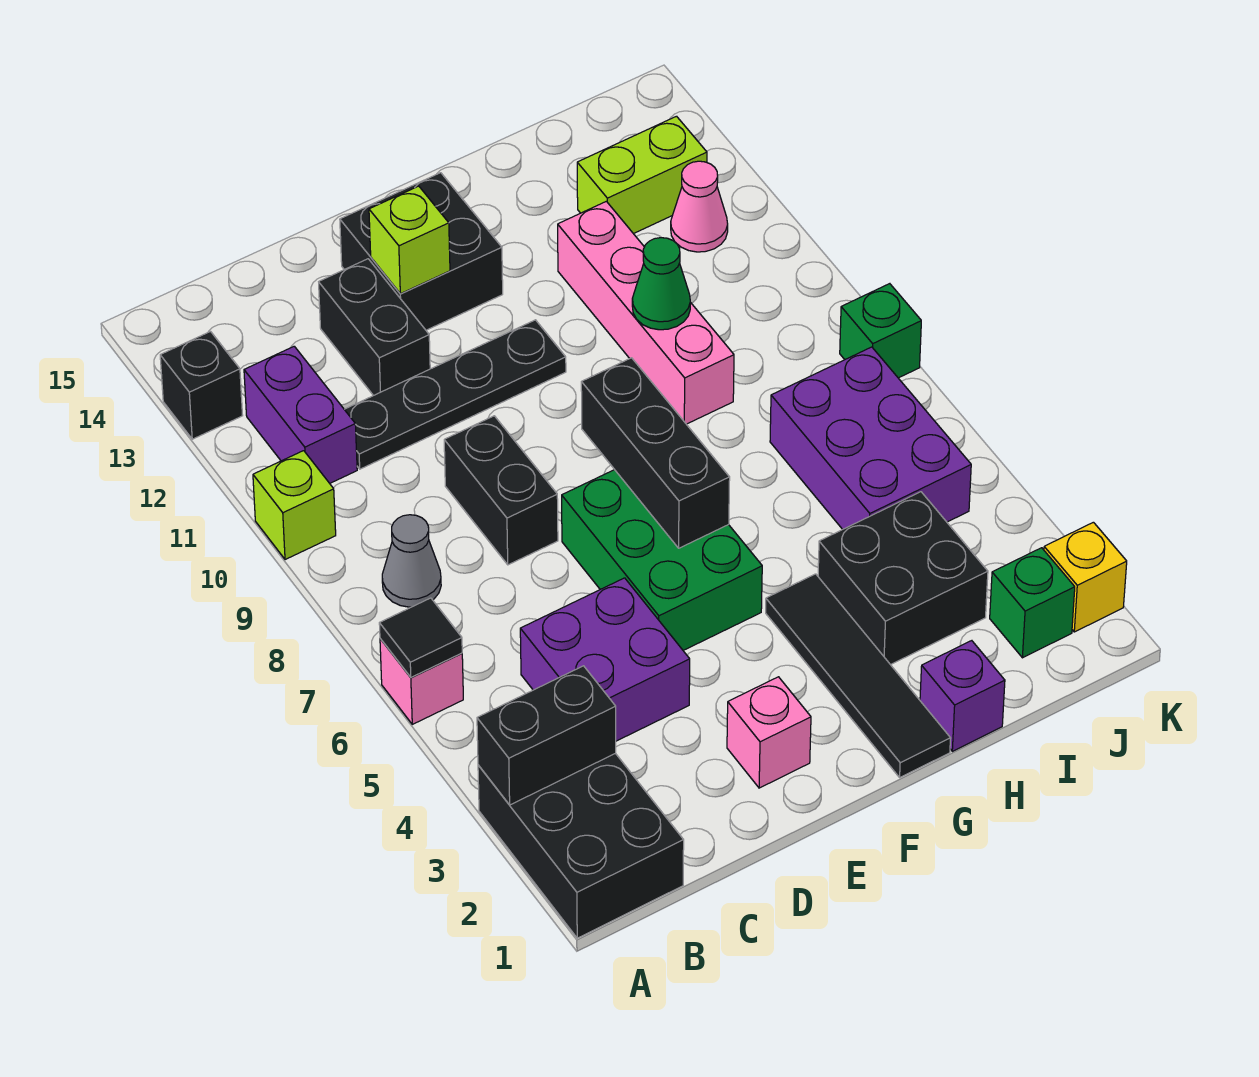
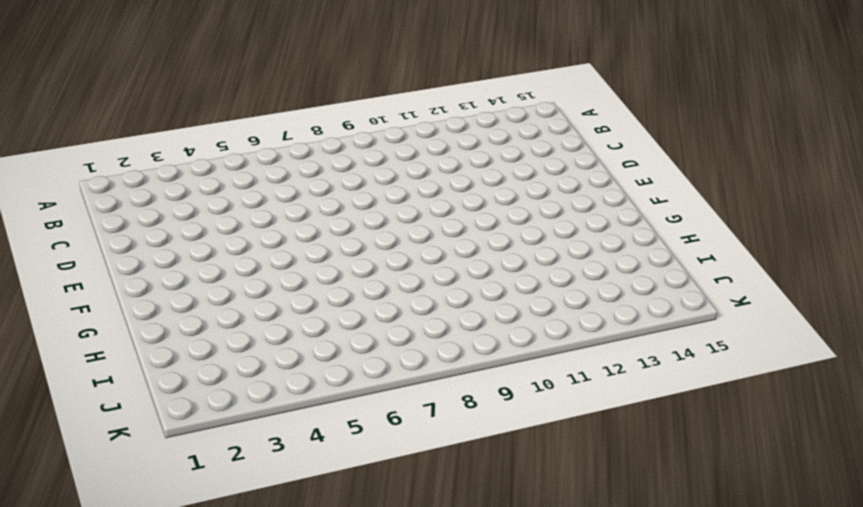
none -> black 2x3 brick [478,753,684,938]
none -> pink 1x1 brick [380,639,463,724]
none -> lime 1x1 brick [253,451,336,560]

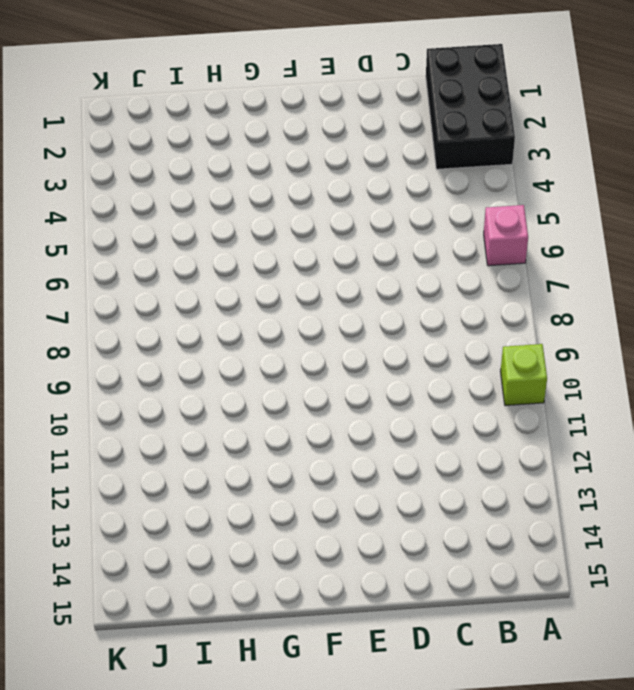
none -> black 1x1 brick [160,332,243,439]
none -> grey 1x1 cone [382,515,441,607]
none -> purple 1x2 brick [244,346,357,483]

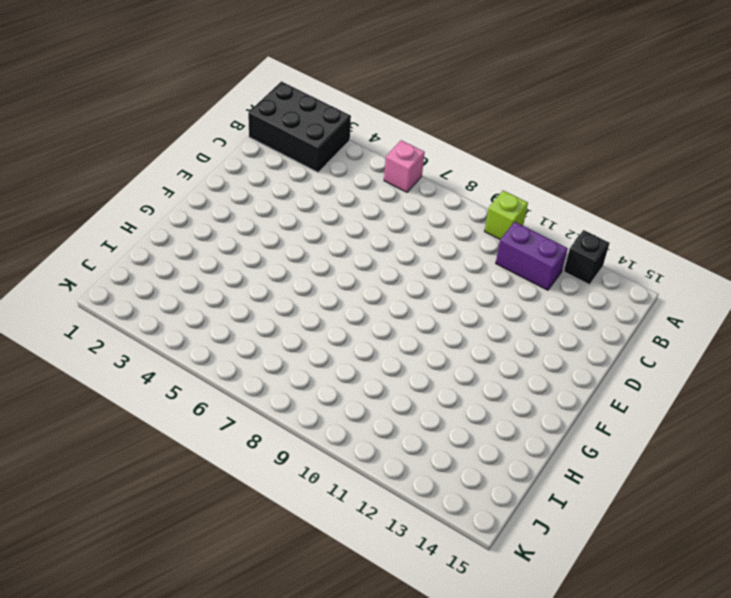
none -> grey 1x1 cone [382,515,441,607]
none -> purple 2x2 brick [520,578,690,741]
none -> black 1x4 plate [344,320,566,469]

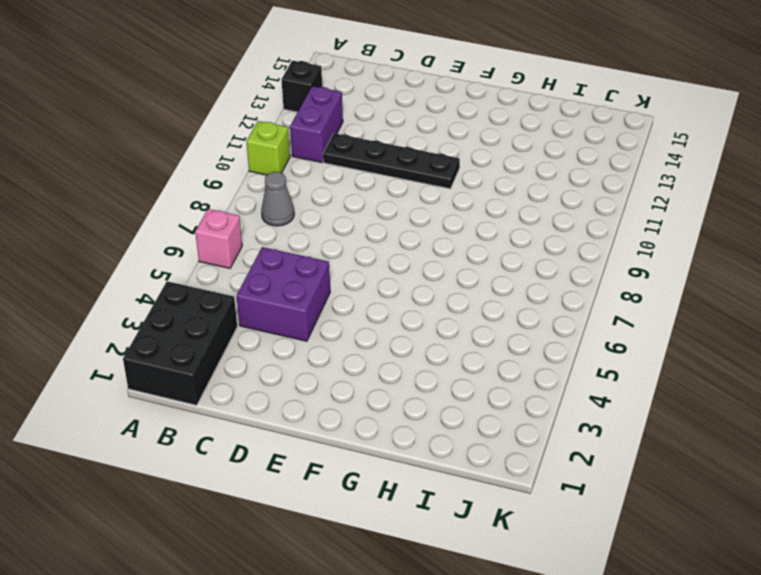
none -> black 1x2 brick [444,416,558,565]
none -> black 1x2 brick [319,259,430,396]
none -> pink 1x1 brick [727,677,811,788]

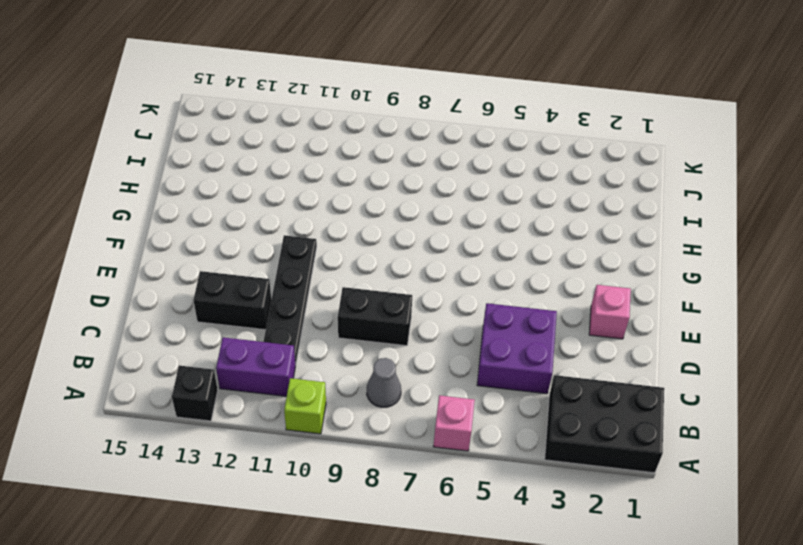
none -> green 2x3 brick [562,470,762,650]
none -> black 2x2 brick [340,173,503,330]
none -> black 1x4 tile [766,574,951,777]

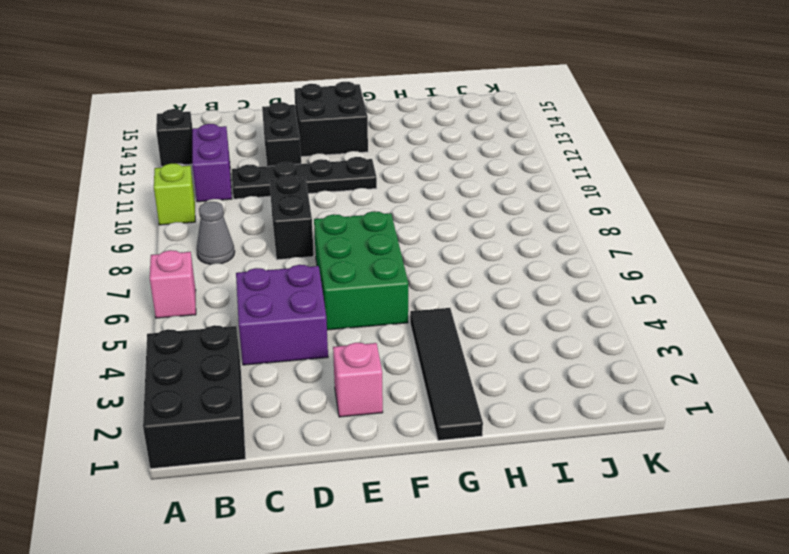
none -> purple 1x1 brick [920,641,1005,751]
none -> black 2x2 brick [818,492,988,665]
none -> pink 1x4 brick [558,201,734,424]

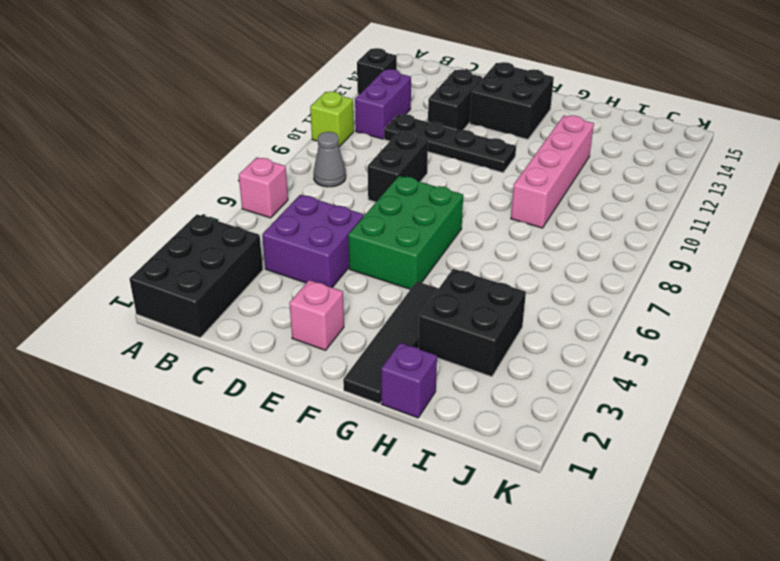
none -> purple 2x3 brick [770,347,971,529]
none -> lime 1x2 brick [577,116,707,234]
none -> green 1x1 brick [990,548,1075,658]

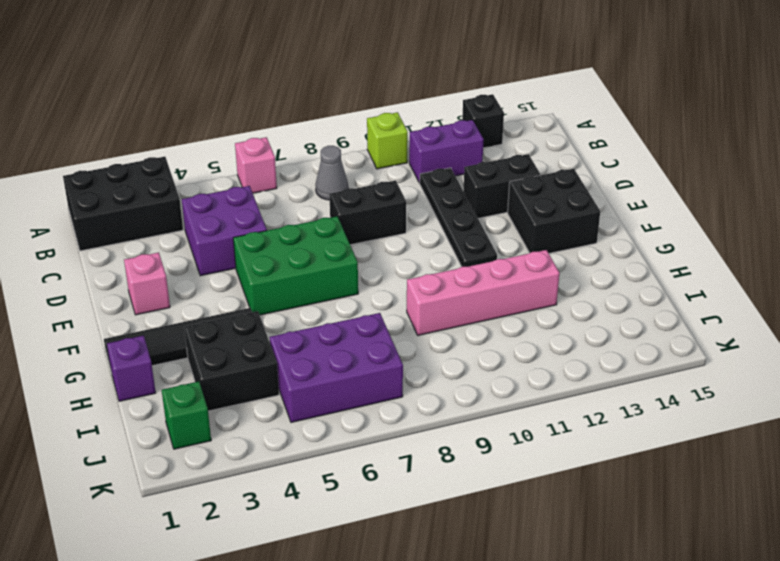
none -> lime 1x2 brick [577,116,707,234]
none -> pink 1x1 cone [671,161,728,252]
none -> yellow 1x1 brick [1044,522,1127,632]

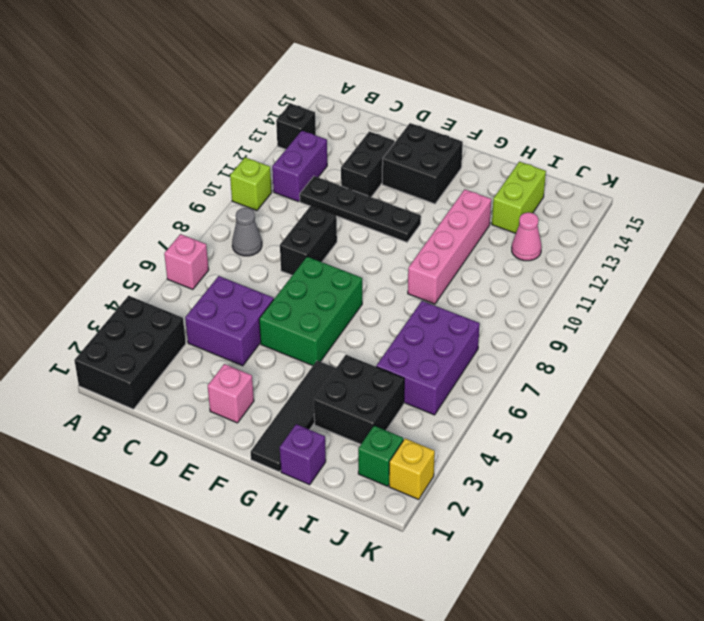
lime 1x2 brick [492,162,546,233] -> lime 1x2 brick turned to [577,116,707,234]
none -> green 1x1 brick [840,284,921,378]
none -> black 1x2 brick [477,666,616,805]
none -> black 1x1 tile [379,598,462,677]

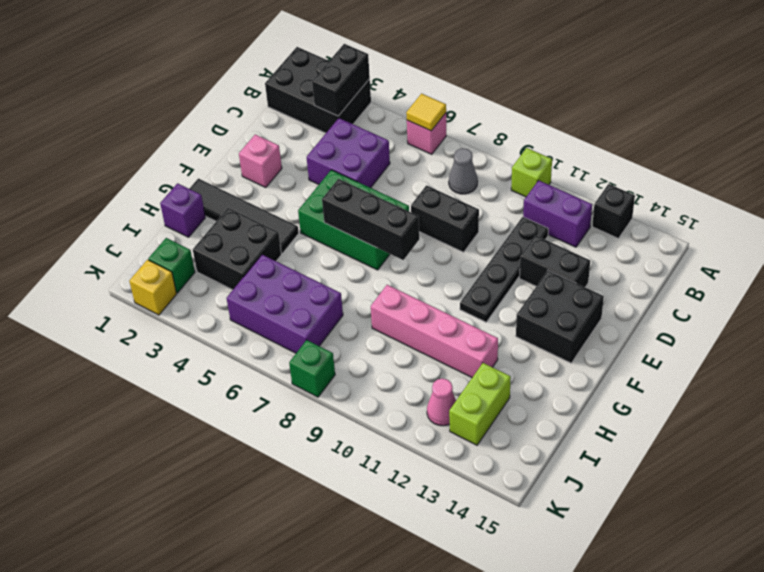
yellow 1x1 tile [406,94,446,131] -> black 1x1 tile [379,598,462,677]
none -> lime 1x1 brick [369,186,450,294]
none -> green 1x1 cone [632,238,690,330]

